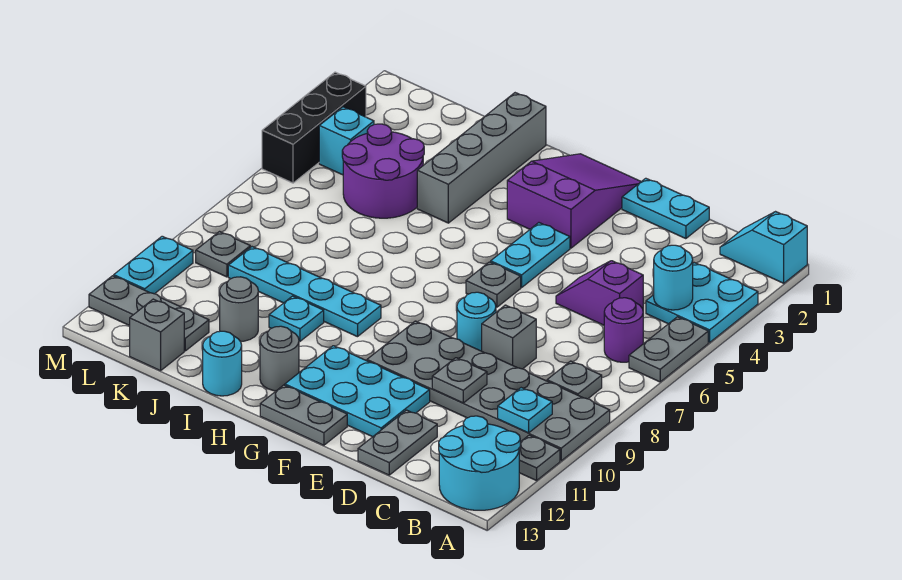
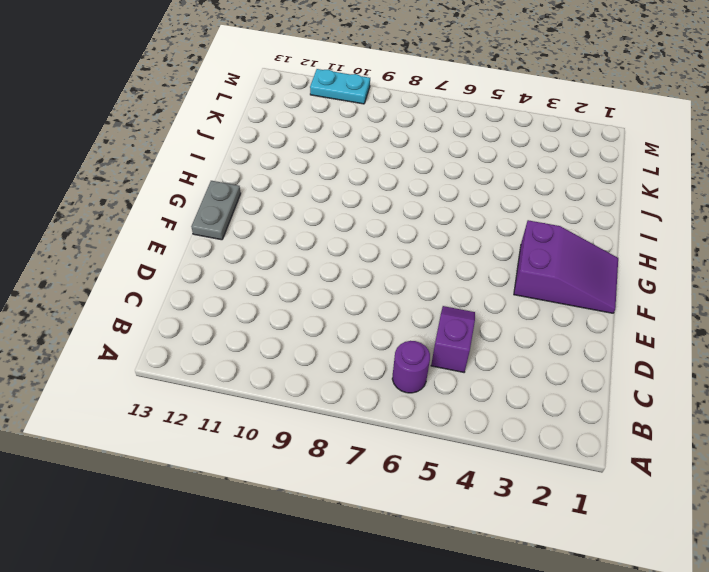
none -> cyan 1x2 slope [720,212,807,283]
none -> cyan 2x2 plate [646,263,758,342]
none -> grey 1x2 plate [629,317,708,382]
none -> grey 2x6 plate [367,321,610,461]

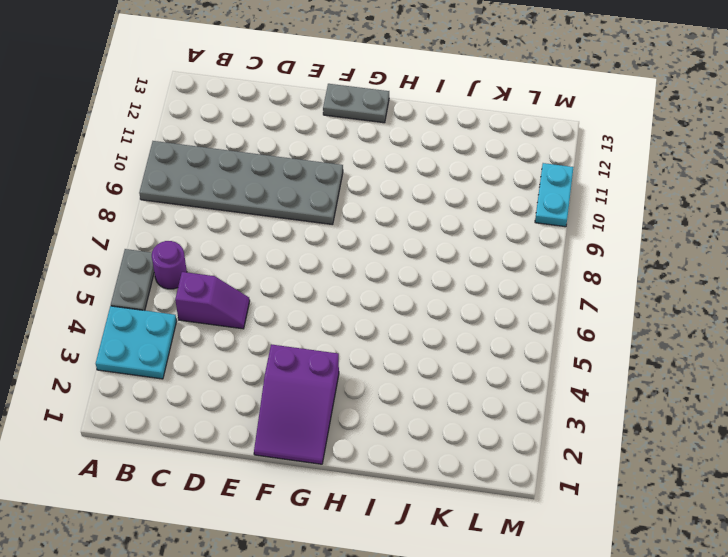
none -> cyan 1x2 slope [720,212,807,283]
none -> grey 1x1 plate [519,435,560,481]
none -> cyan 2x2 round brick [439,416,520,510]
none -> grey 1x1 plate [547,361,602,399]

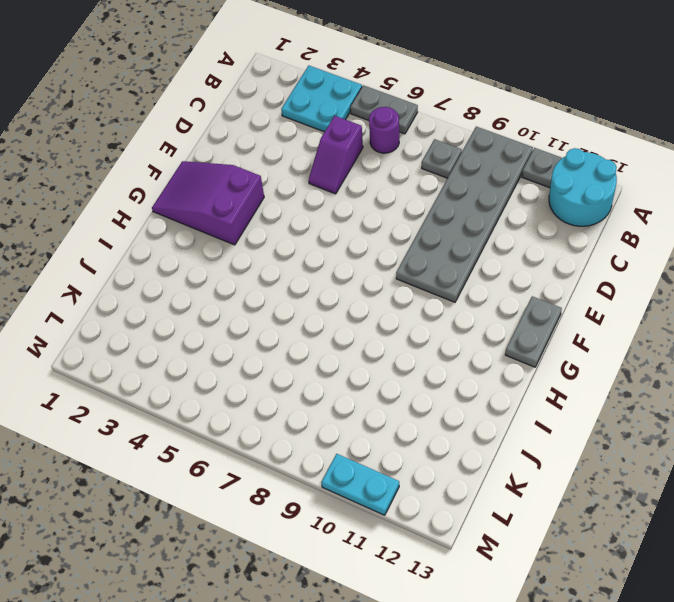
none -> cyan 1x2 slope [720,212,807,283]
none -> cyan 1x2 plate [622,178,709,239]
none -> grey 1x1 brick [482,305,536,369]
none -> grey 1x2 plate [358,410,437,475]

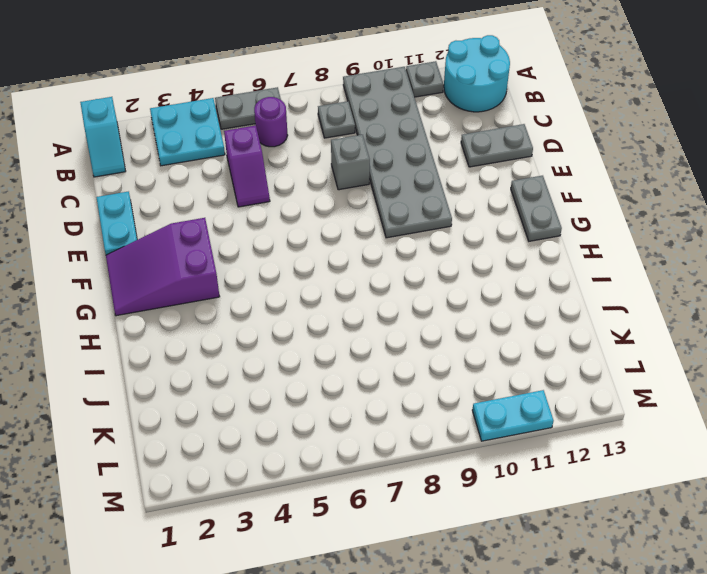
none -> cyan 1x1 round brick [457,292,496,351]
none -> cyan 2x3 plate [285,346,430,437]
none -> cyan 1x2 plate [491,223,570,288]
none -> grey 1x1 plate [466,262,521,307]

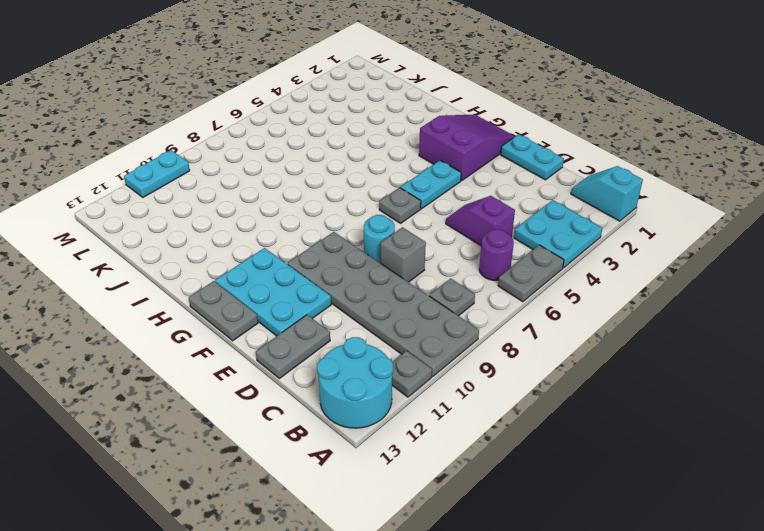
none -> cyan 1x4 plate [228,247,381,337]
none -> grey 1x1 round brick [260,326,299,391]
none -> grey 1x4 brick [417,93,546,223]
none -> cyan 1x1 plate [269,296,324,341]

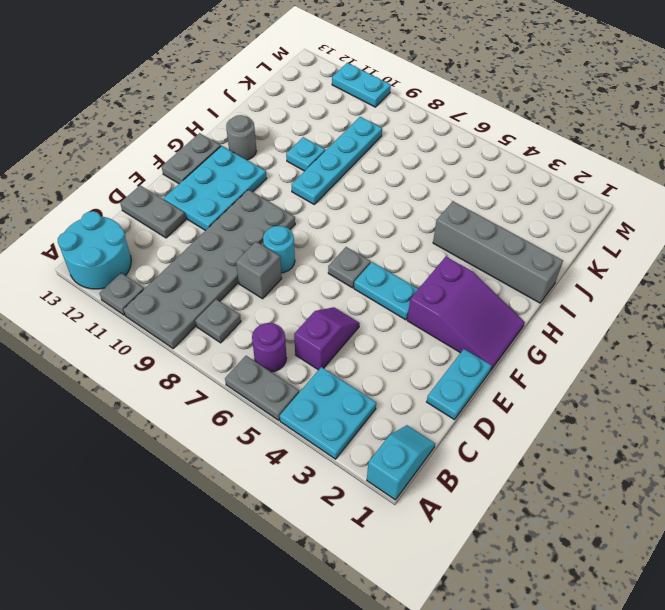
none -> cyan 1x1 round brick [203,331,242,396]
none -> purple 2x2 round brick [342,124,424,218]
none -> grey 1x1 round brick [220,277,258,341]
none -> grey 1x3 plate [89,276,209,351]

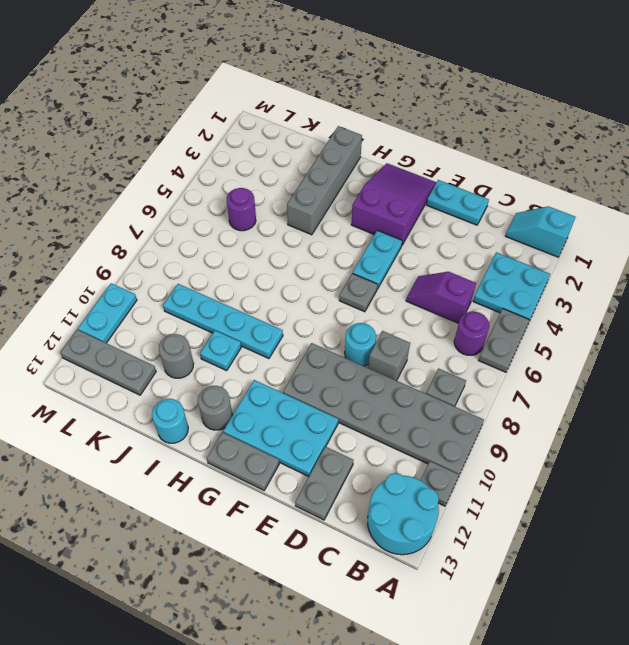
purple 1x1 round brick [227,188,256,231] -> purple 2x2 round brick [342,124,424,218]
none -> grey 1x1 brick [130,299,184,371]
none -> cyan 1x1 brick [319,107,374,175]
none -> grey 1x1 plate [196,232,250,277]
none -> black 1x3 brick [262,72,366,183]

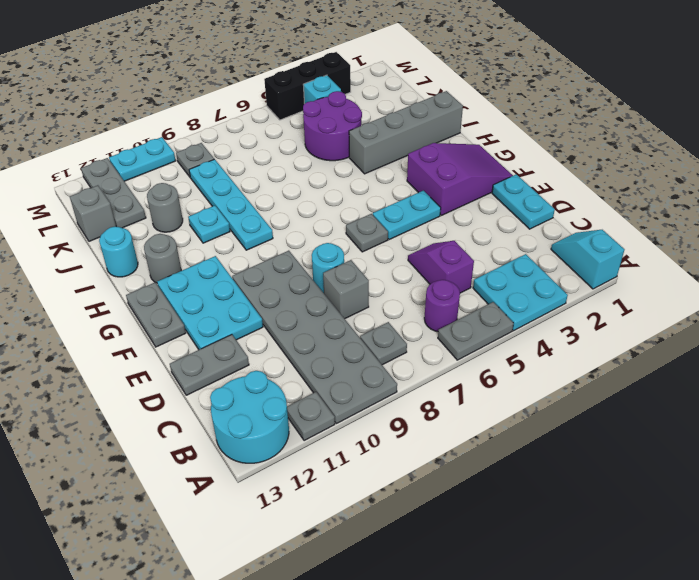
none -> cyan 1x1 round brick [654,245,693,310]
none -> cyan 1x1 plate [498,388,552,433]
none -> grey 1x1 plate [432,358,487,403]

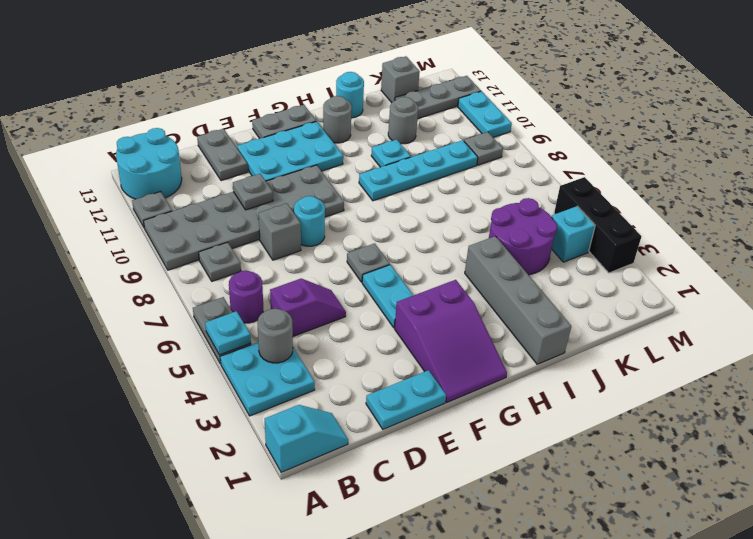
cyan 1x1 plate [205,311,251,355] -> cyan 1x1 plate moved to [498,388,552,433]
grey 1x1 round brick [257,309,293,363] -> cyan 1x1 round brick [654,245,693,310]

